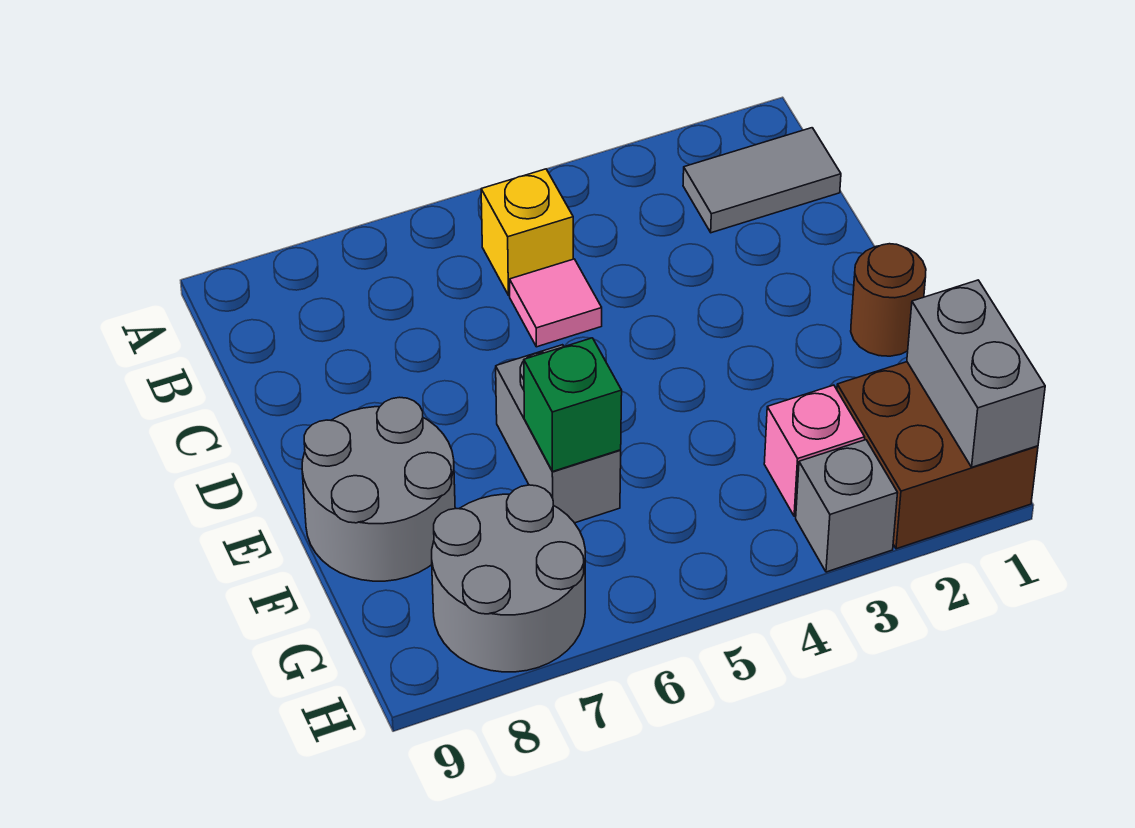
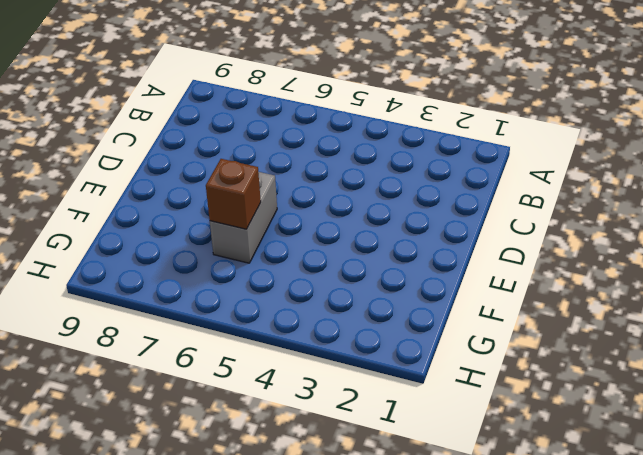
brown 1x1 brick [206,159,261,229] -> green 1x1 brick [524,338,622,472]
none -> grey 1x2 tile [683,128,841,233]
none -> yellow 1x1 brick [481,169,573,295]
none -> pink 1x1 tile [510,259,602,347]

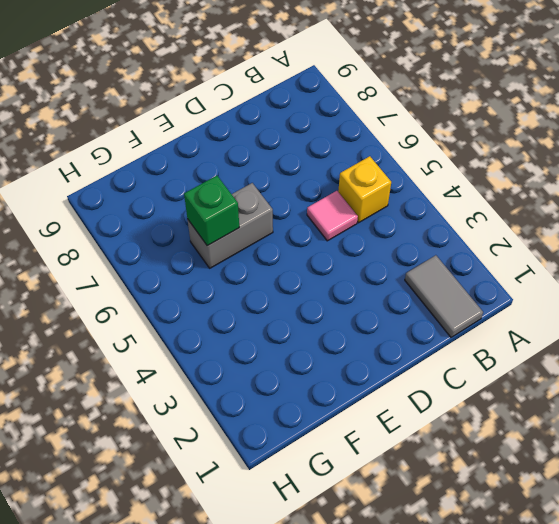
none -> brown 1x1 round brick [851,244,926,356]
none -> grey 2x2 round brick [302,397,455,581]
none -> brown 2x2 brick [837,362,1038,549]

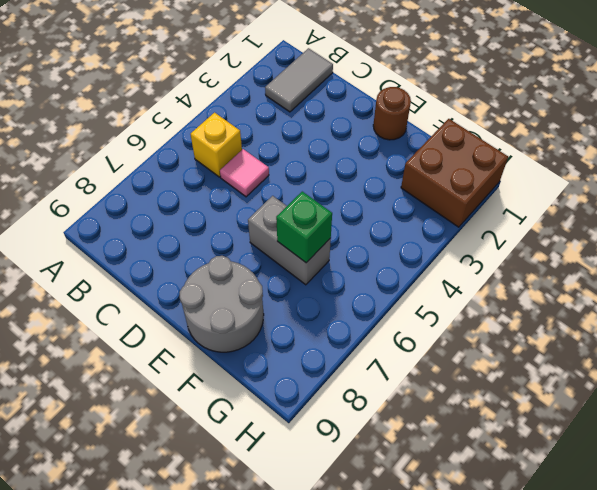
none -> pink 1x1 brick [764,385,865,516]
none -> grey 2x2 round brick [432,485,585,672]
none -> grey 1x1 brick [796,440,897,572]

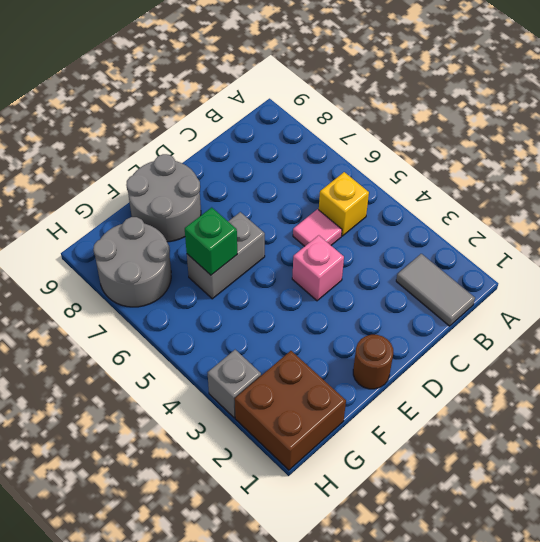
pink 1x1 brick [292,235,344,301] -> pink 1x1 brick moved to [764,385,865,516]
none -> grey 1x2 brick [907,280,1045,467]

